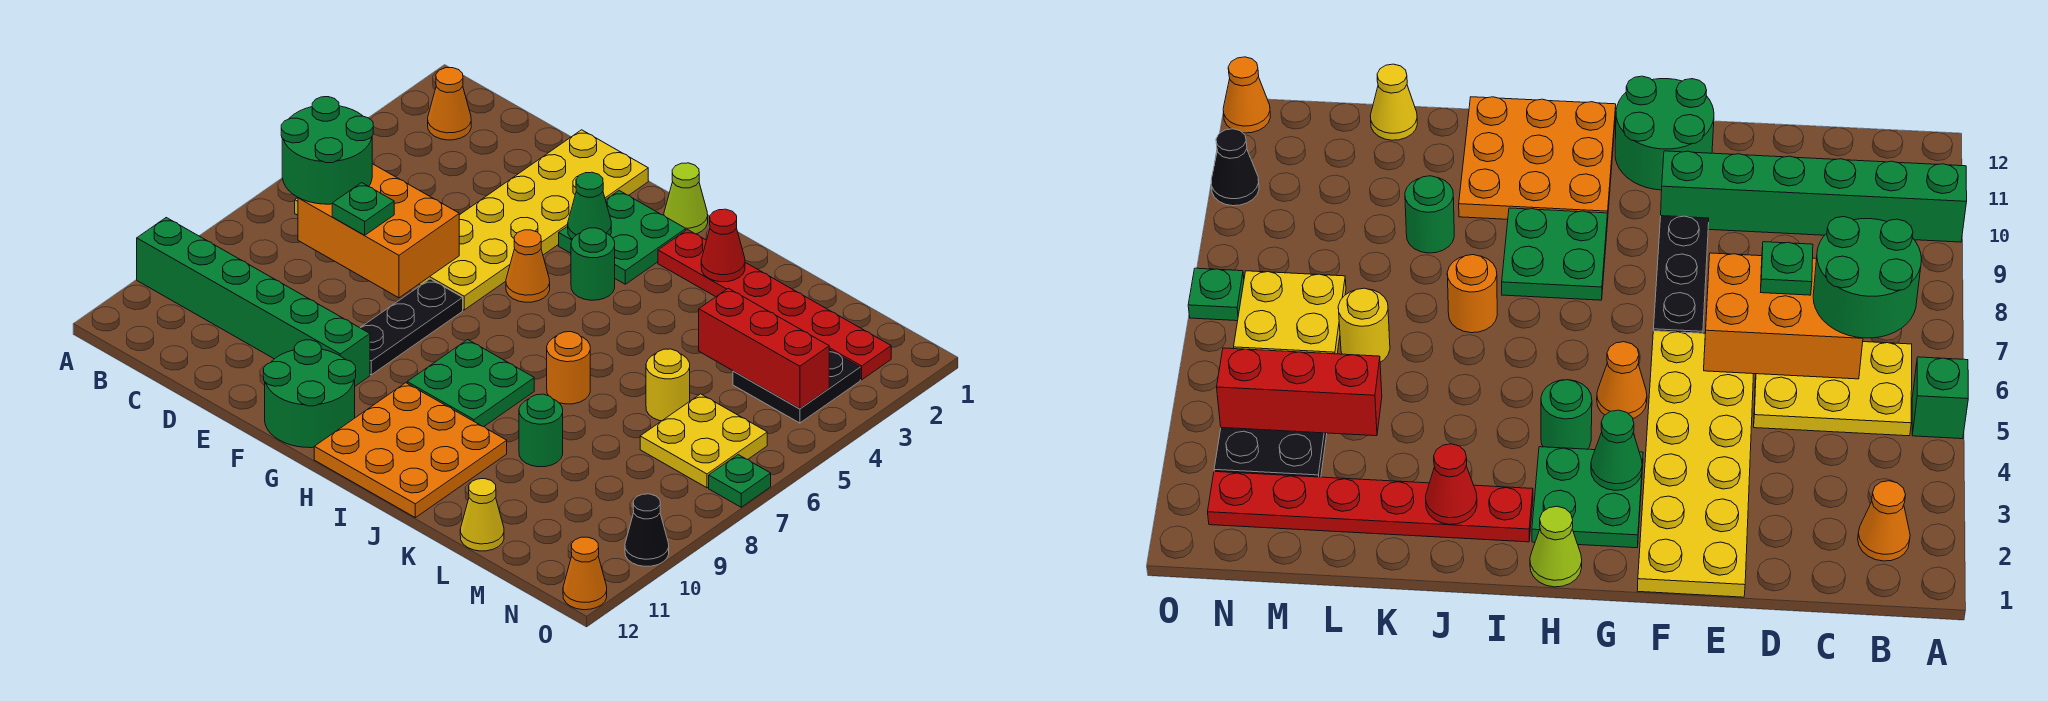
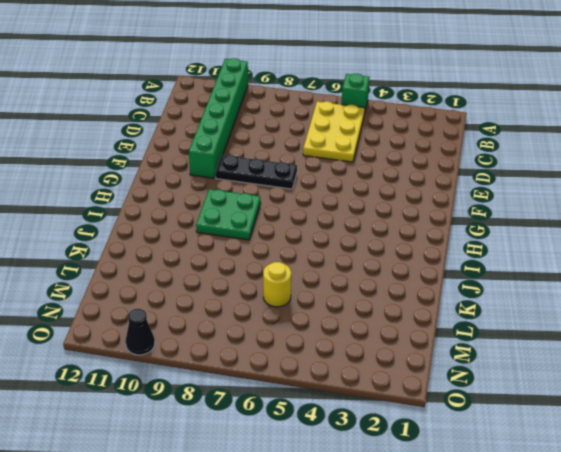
none -> orange 1x1 cone [428,68,471,140]
none -> yellow 2x6 plate [419,130,648,310]
none -> green 2x2 round brick [263,340,356,448]

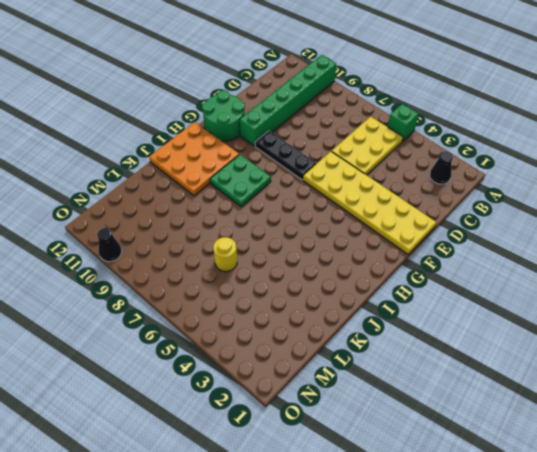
black 1x1 cone [430,151,453,184] -> orange 1x1 cone [428,68,471,140]
none -> green 2x2 plate [559,191,686,284]
none -> orange 1x1 cone [506,230,550,302]
none -> lime 1x1 cone [664,163,708,234]

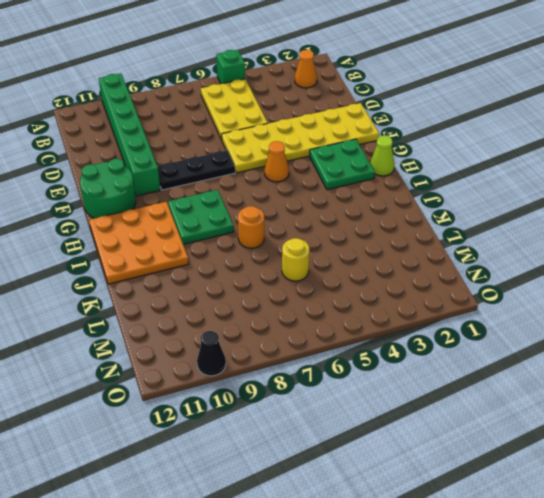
none -> green 1x1 round brick [571,228,615,300]
none -> red 1x6 plate [658,230,891,380]
none -> green 1x1 round brick [519,394,563,467]

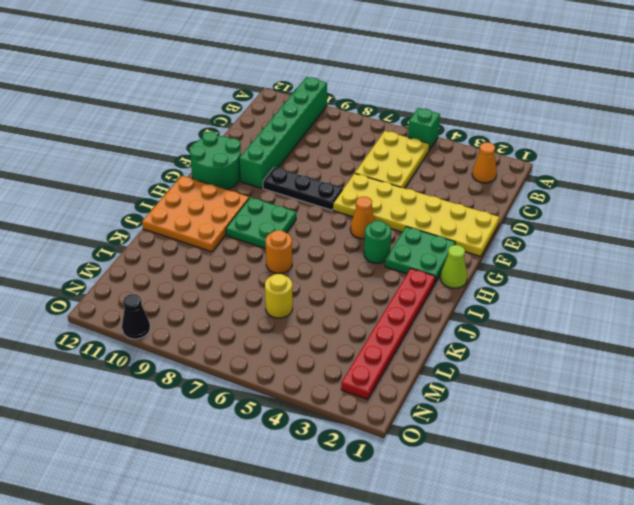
none -> green 1x1 round brick [519,394,563,467]
none -> yellow 1x1 cone [460,479,504,551]
none -> black 2x2 plate [733,350,860,423]

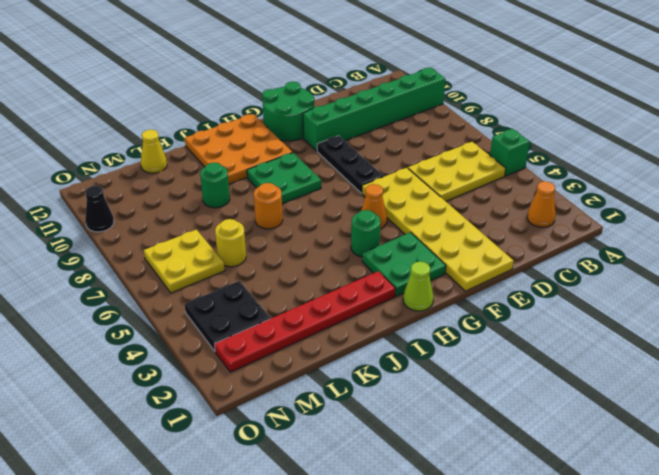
none -> green 1x1 plate [709,455,771,507]
none -> orange 1x1 cone [563,537,607,610]
none -> orange 2x3 brick [298,164,459,298]

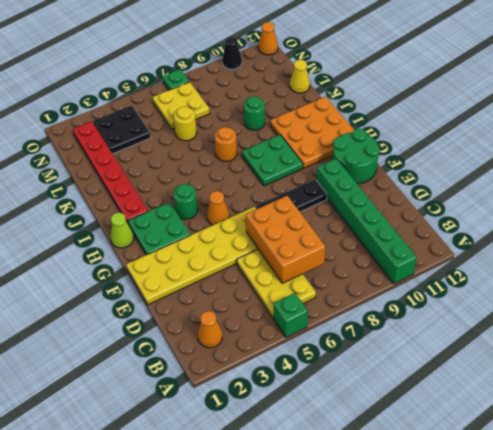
none -> green 1x1 cone [568,172,611,239]
none -> red 1x1 cone [701,209,745,282]
none -> red 1x3 brick [699,288,829,409]

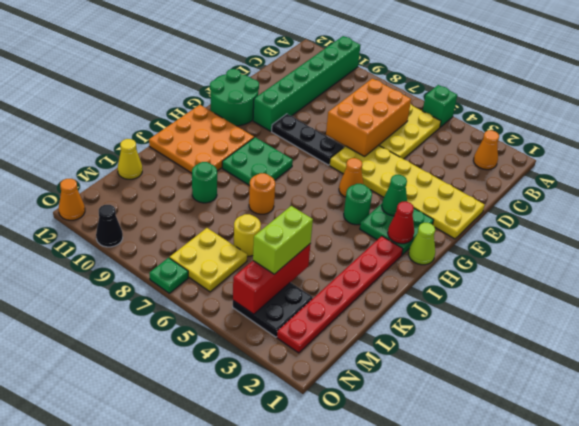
red 1x1 cone [388,201,414,244] -> red 1x1 cone moved to [701,209,745,282]
lime 1x2 brick [253,206,313,274] -> none
none -> green 2x2 round brick [281,97,373,204]
none -> green 1x1 plate [332,183,394,235]

